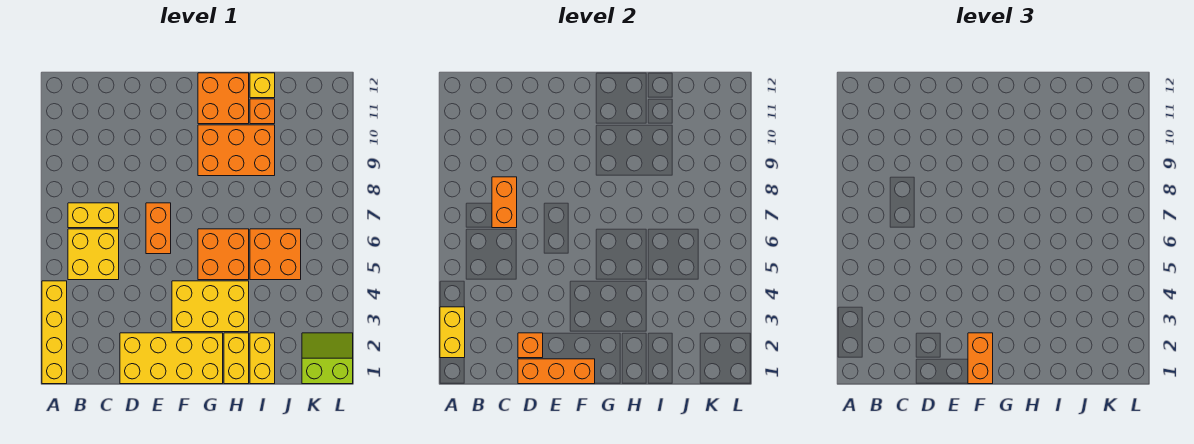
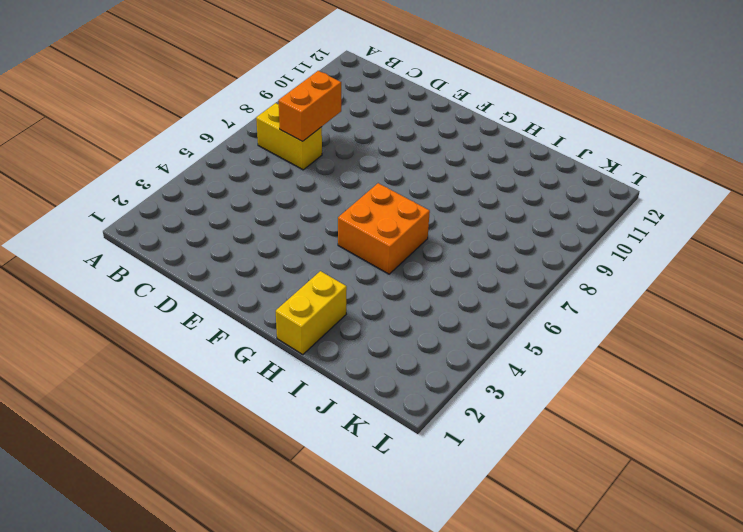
none -> yellow 1x4 brick [42,281,67,384]
none -> yellow 2x2 brick [68,229,119,280]
none -> yellow 2x4 brick [120,333,223,384]

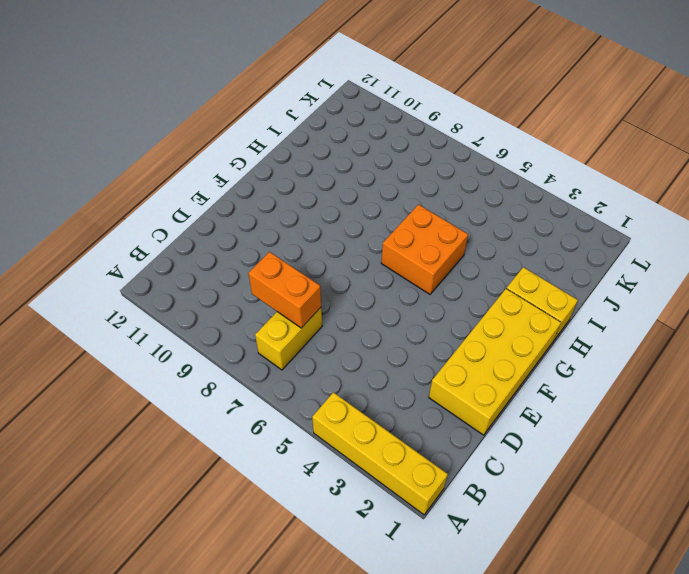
none -> yellow 2x2 brick [68,229,119,280]
none -> orange 1x2 brick [146,203,171,254]
none -> yellow 2x3 brick [172,281,249,332]

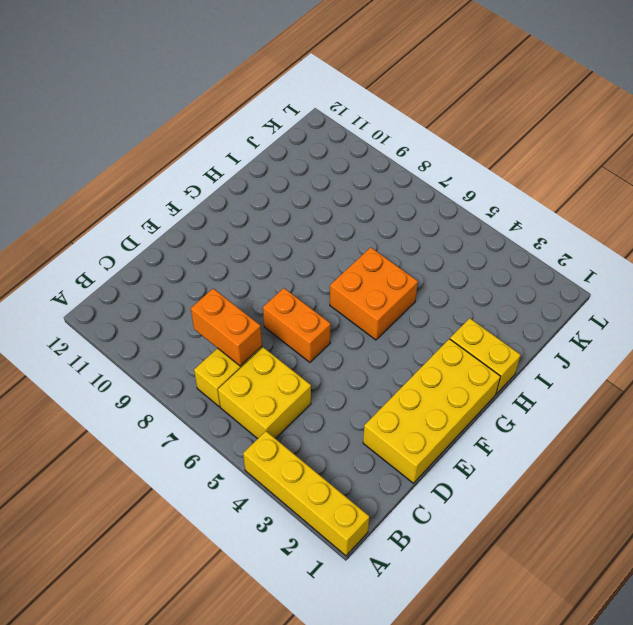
none -> yellow 2x3 brick [172,281,249,332]
none -> orange 2x3 brick [198,125,275,176]
none -> orange 2x2 brick [198,73,249,124]

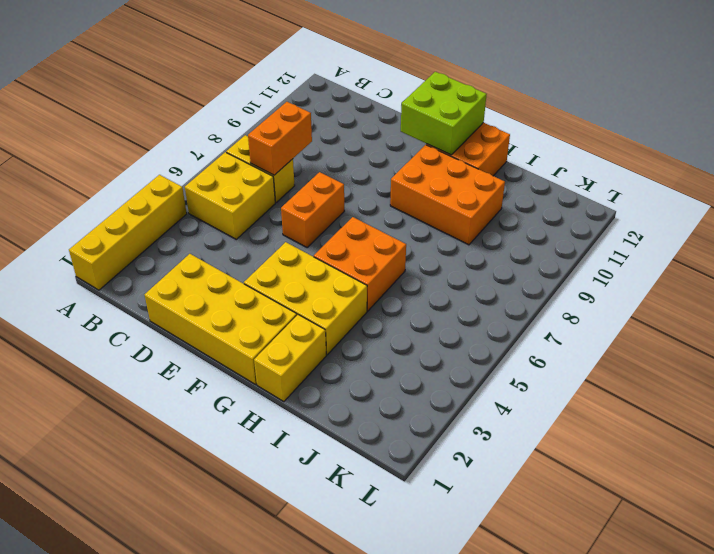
lime 2x2 brick [401,72,487,155] -> none
none -> yellow 1x2 brick [250,333,275,384]
none -> orange 2x2 brick [250,229,301,280]
none -> orange 1x1 brick [250,99,275,124]

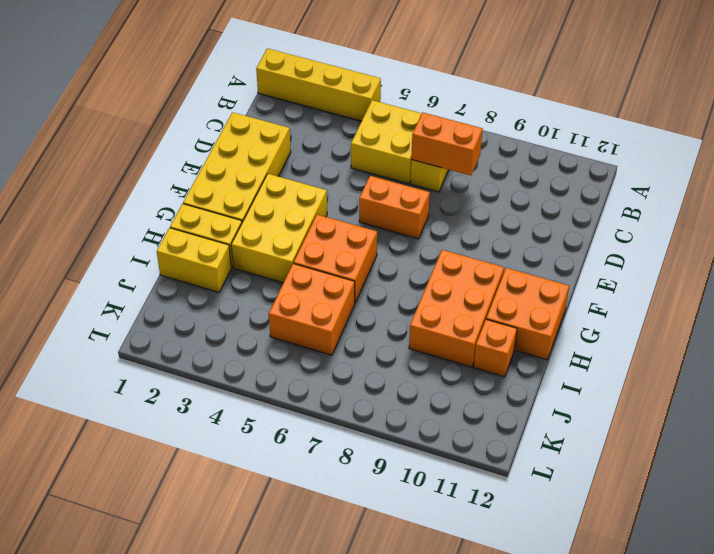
none -> yellow 1x1 brick [250,73,275,98]
none -> lime 2x2 slope [302,333,353,384]
none -> yellow 1x2 brick [440,307,465,358]

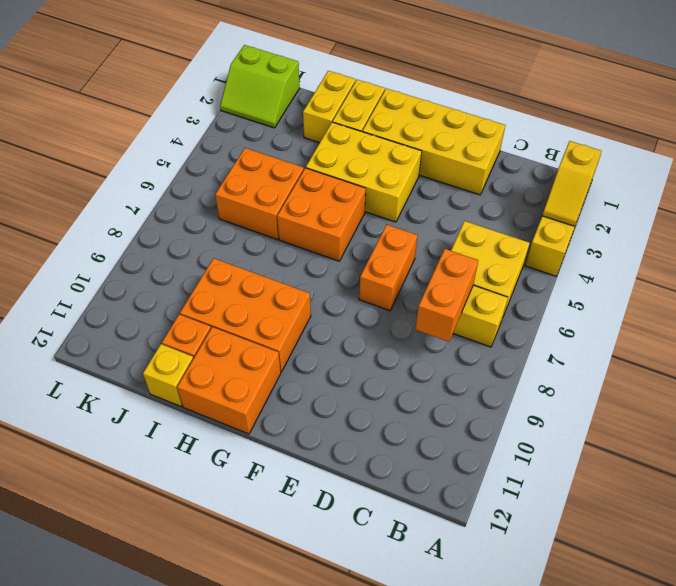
yellow 1x2 slope [542,141,601,226] -> yellow 1x2 brick [440,307,465,358]
none -> orange 1x3 brick [518,359,595,384]
none -> orange 1x1 brick [518,333,543,358]
none -> orange 1x2 brick [968,333,993,384]

